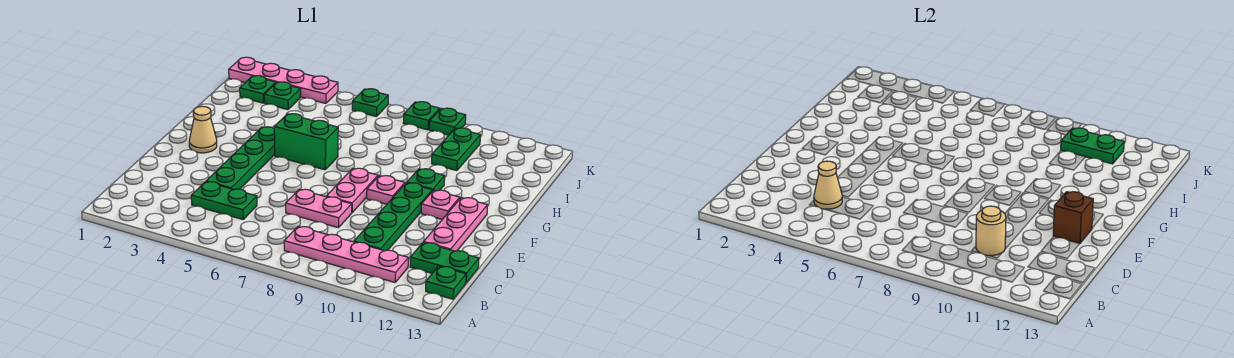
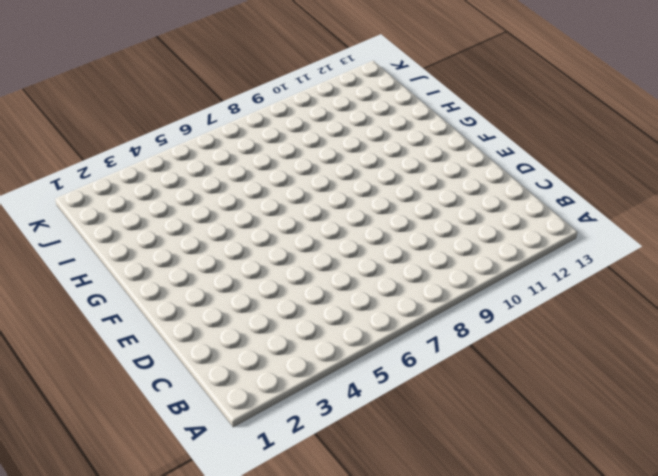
none -> pink 1x4 plate [284,226,408,282]
none -> green 1x1 plate [426,266,466,299]
none -> green 1x2 plate [191,182,257,219]

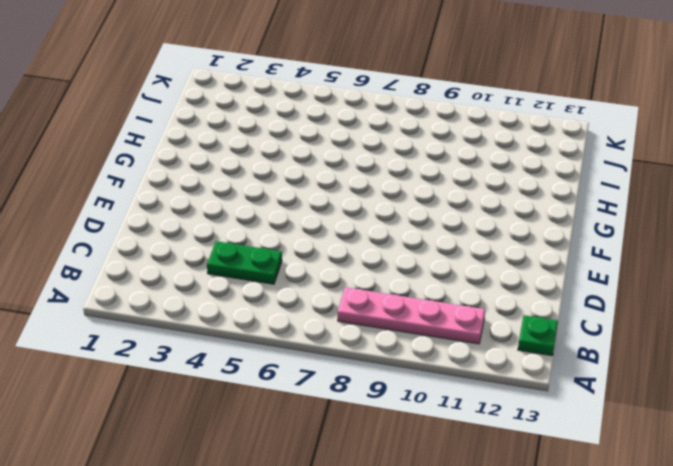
none -> green 1x4 plate [354,183,432,251]
none -> green 1x2 plate [410,242,479,283]
none -> green 1x4 plate [206,127,275,189]

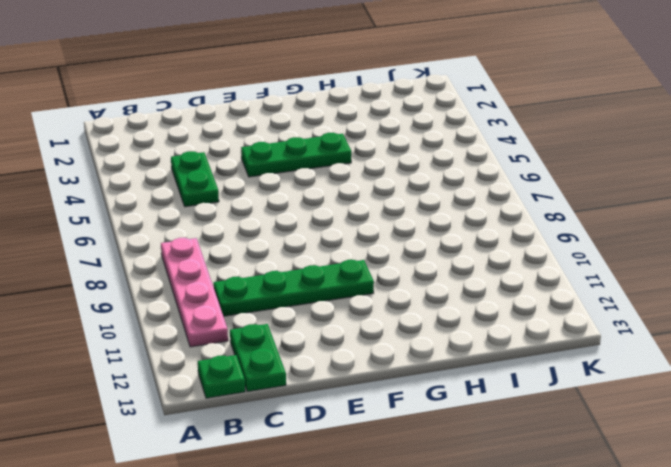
green 1x3 plate [241,133,352,177] -> green 1x4 plate [206,127,275,189]
none -> pink 1x2 plate [286,189,352,228]
none -> pink 1x3 plate [424,198,488,251]
none -> pink 1x2 plate [326,168,378,213]

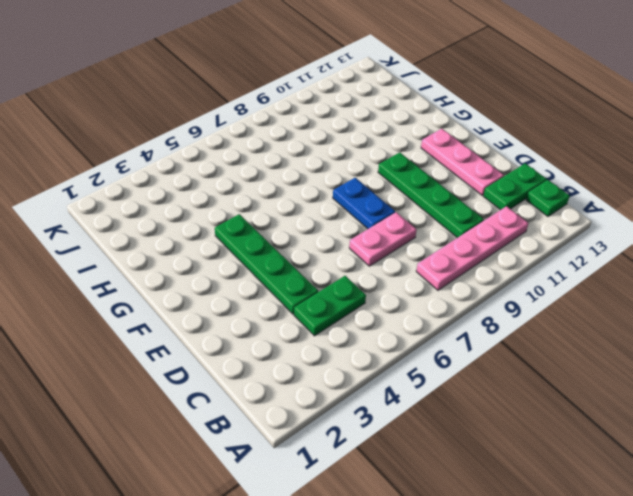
blue 1x2 plate [333,178,395,229] -> pink 1x2 plate [326,168,378,213]
none -> tan 1x1 cone [189,106,217,153]
none -> pink 1x1 plate [367,176,405,204]
none -> pink 1x1 plate [421,190,460,219]

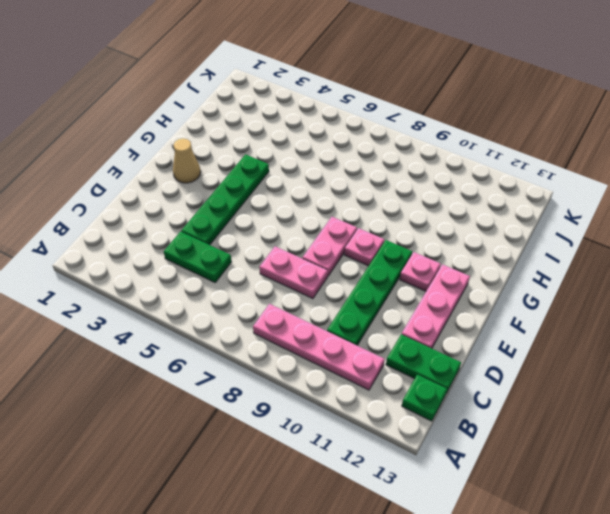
none -> green 1x2 brick [274,114,338,170]
none -> green 1x1 plate [407,169,445,191]
none -> green 1x2 plate [432,128,480,171]

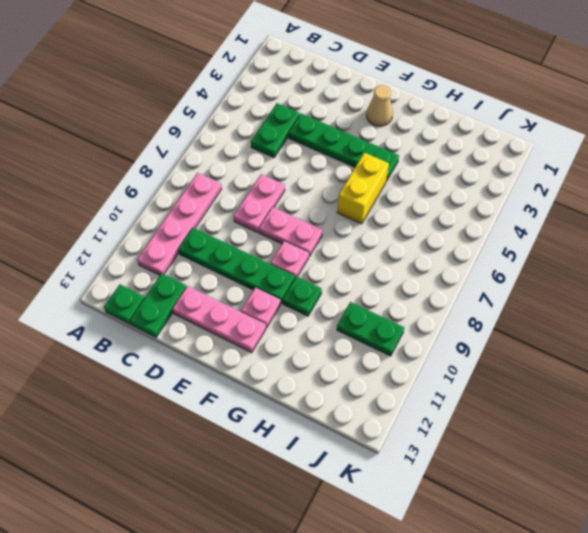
yellow 1x2 brick [337,153,389,224] -> green 1x2 brick [274,114,338,170]
none -> green 1x1 plate [240,76,276,103]
none -> green 1x1 plate [264,82,301,110]
none -> pink 1x4 plate [229,57,338,103]

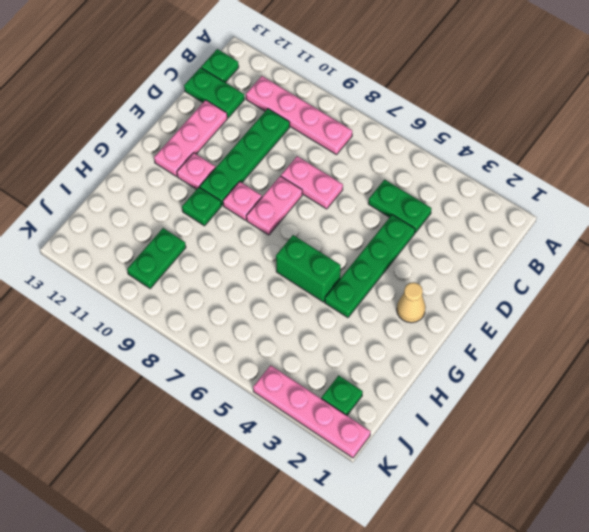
none -> green 1x1 plate [264,82,301,110]
none -> green 1x1 plate [352,89,388,117]
none -> green 1x1 plate [403,102,440,130]

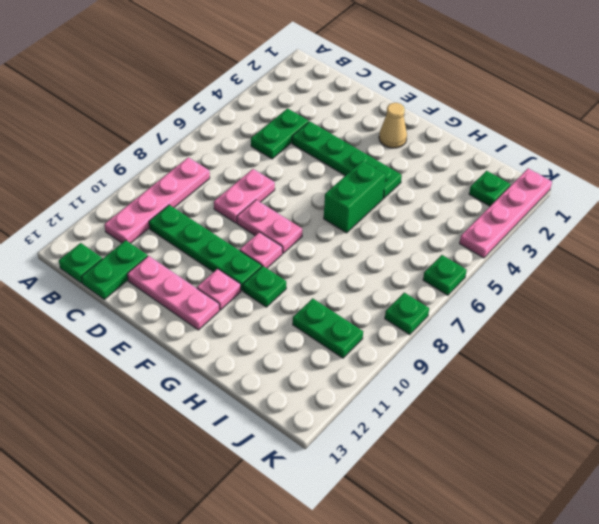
none -> green 1x1 plate [264,82,301,110]
none -> green 1x1 plate [429,108,466,135]
none -> tan 1x1 cone [814,161,842,209]

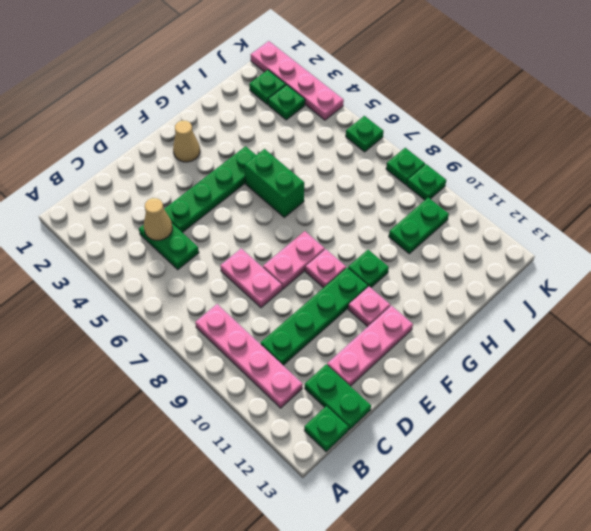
none -> tan 1x1 round brick [976,206,1006,256]
none -> brown 1x1 brick [1053,192,1093,244]
none -> green 1x2 plate [1061,128,1124,164]

